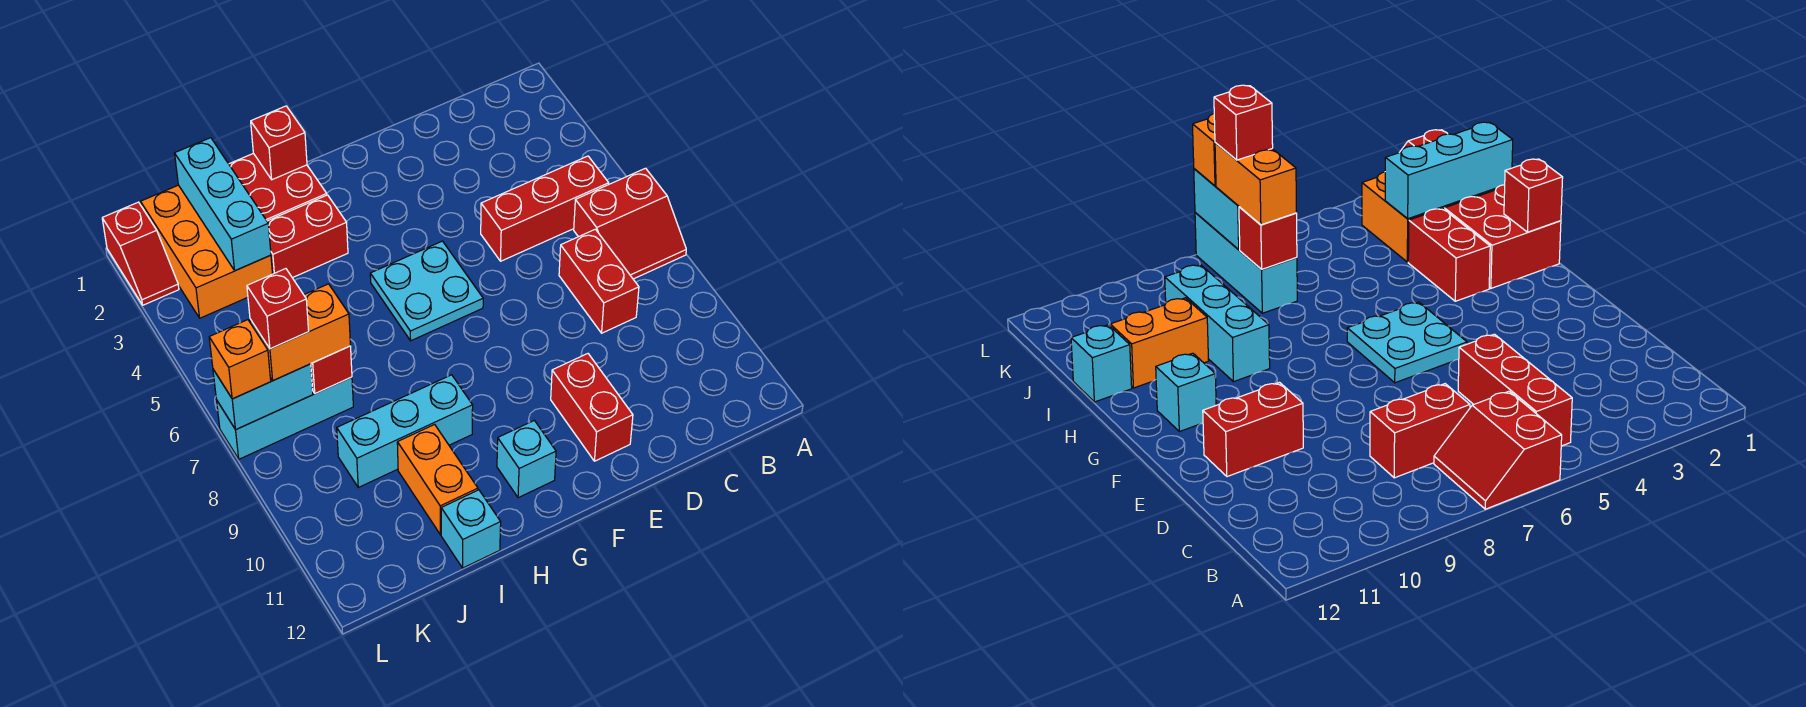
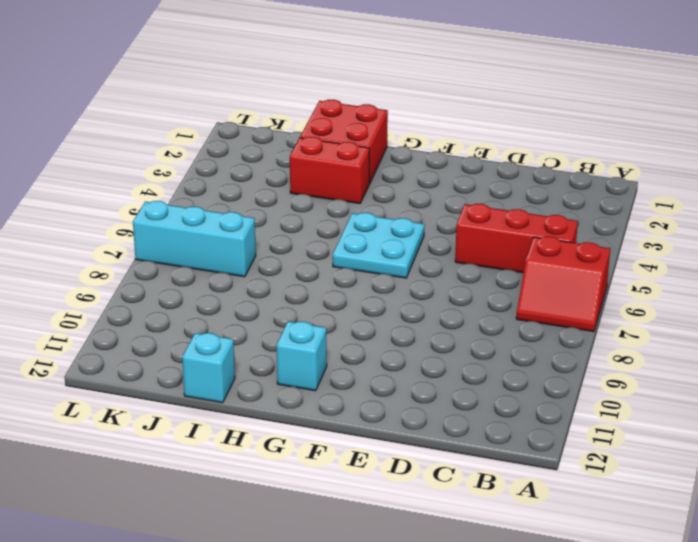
none -> red 1x2 brick [559,229,639,333]
none -> red 1x2 brick [551,354,633,461]
none -> cyan 1x3 brick [337,375,473,487]

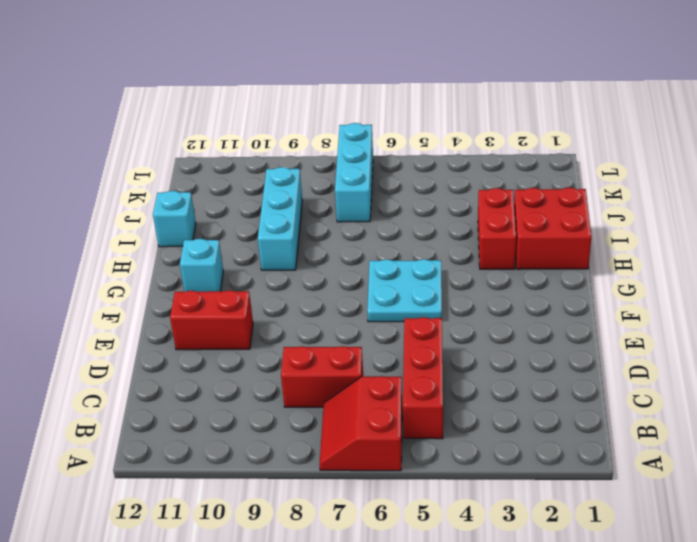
none -> orange 1x2 brick [397,424,478,535]
none -> orange 2x3 brick [141,185,273,318]
none -> red 1x2 slope [102,202,179,305]

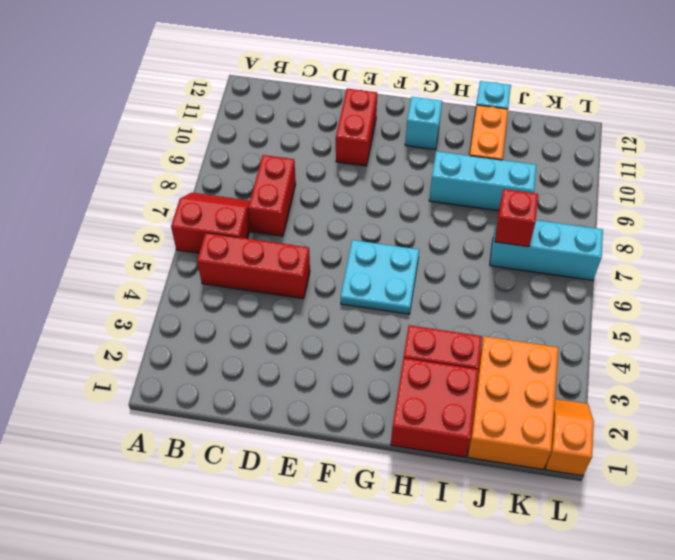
orange 1x2 slope [545,399,594,476] -> red 1x2 slope [102,202,179,305]
none -> red 1x1 brick [251,106,307,180]
none -> cyan 1x3 brick [175,138,271,271]
none -> cyan 1x2 brick [213,364,313,430]

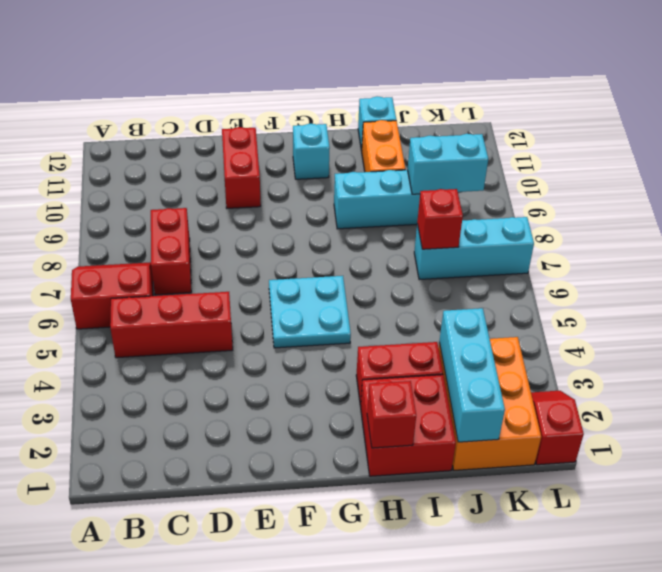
cyan 1x2 brick [408,134,488,194] -> cyan 1x2 brick moved to [213,364,313,430]
none -> orange 1x2 brick [250,284,350,381]
none -> orange 1x1 brick [209,320,271,399]
none -> red 1x1 brick [247,269,309,349]

